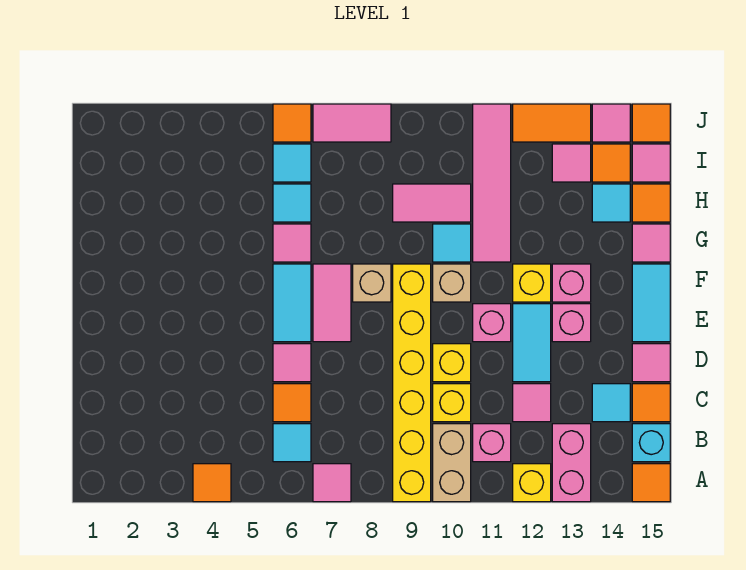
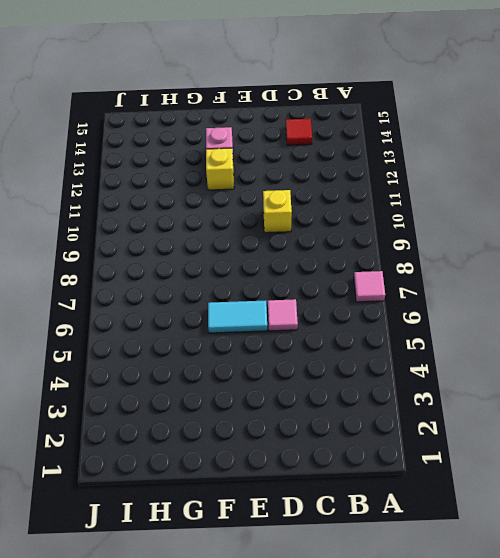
red 1x1 tile [286,119,312,145] -> cyan 1x1 tile [592,384,630,422]
none -> orange 1x1 tile [193,464,231,502]
none -> yellow 1x6 brick [393,264,431,502]
none -> tan 1x2 brick [433,424,471,502]
none -> yellow 1x1 brick [513,464,551,502]

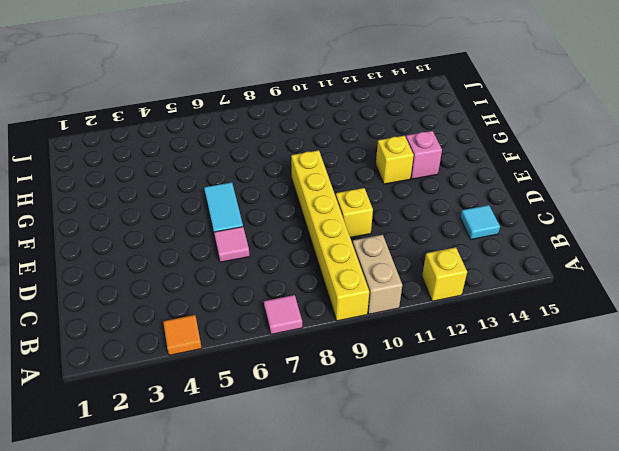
none -> pink 1x2 brick [552,424,591,502]
none -> orange 1x1 tile [632,464,670,502]
none -> cyan 1x1 tile [273,424,311,462]
none -> pink 1x1 brick [473,424,511,462]

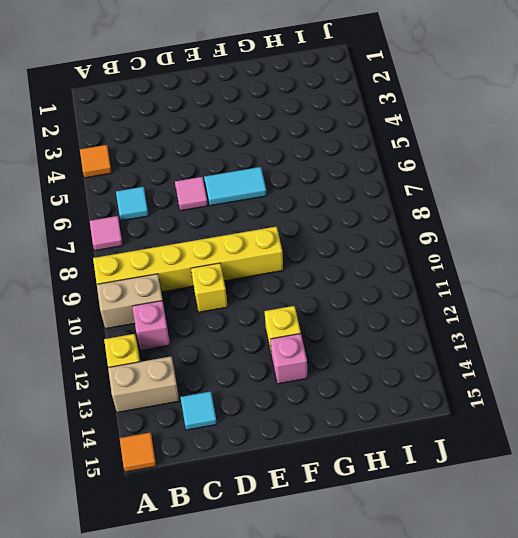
tan 1x2 brick [108,357,180,412] -> pink 1x2 brick [552,424,591,502]
none -> cyan 1x1 brick [632,424,670,462]
none -> orange 1x1 tile [273,384,311,422]
none -> yellow 1x1 brick [433,384,471,422]
none -> pink 1x1 tile [513,384,551,422]

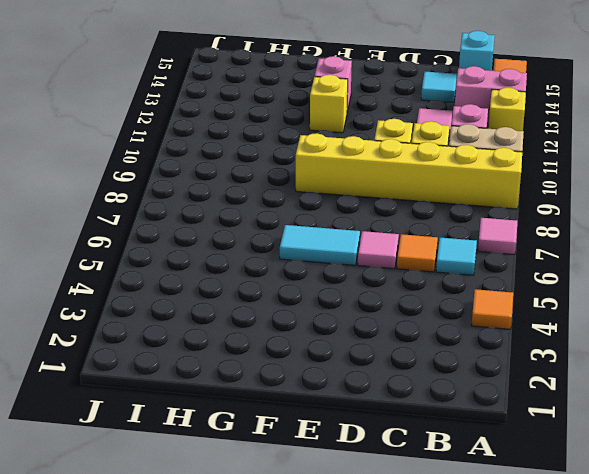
none -> orange 1x1 tile [632,384,670,422]
none -> cyan 1x2 tile [513,304,551,382]
none -> pink 1x1 tile [632,344,670,382]
none -> pink 1x2 tile [313,264,351,342]

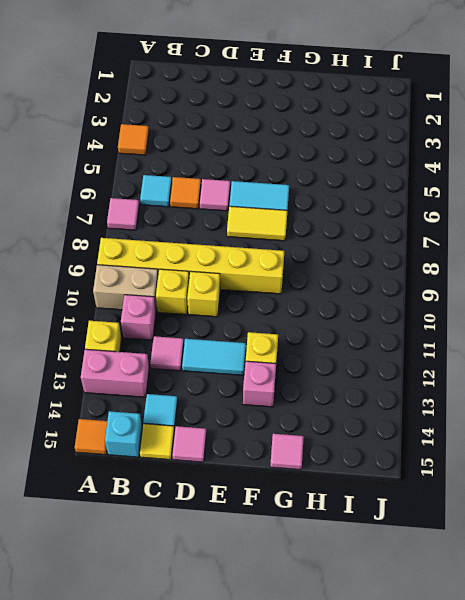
yellow 1x1 tile [140,424,174,460] -> orange 1x1 tile [632,384,670,422]
yellow 1x2 tile [227,206,288,241] -> pink 1x2 tile [313,264,351,342]
none -> pink 1x1 brick [473,304,511,342]
none -> pink 1x1 brick [552,304,591,342]
none -> cyan 1x2 tile [632,264,670,342]
none -> tan 1x1 brick [353,264,391,302]

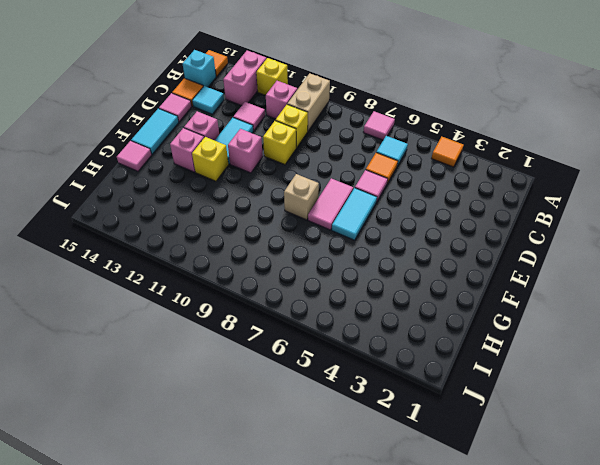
none -> yellow 1x6 brick [393,264,431,502]
none -> tan 1x1 brick [433,264,471,302]
none -> pink 1x1 tile [273,224,311,262]
none -> cyan 1x1 tile [433,224,471,262]

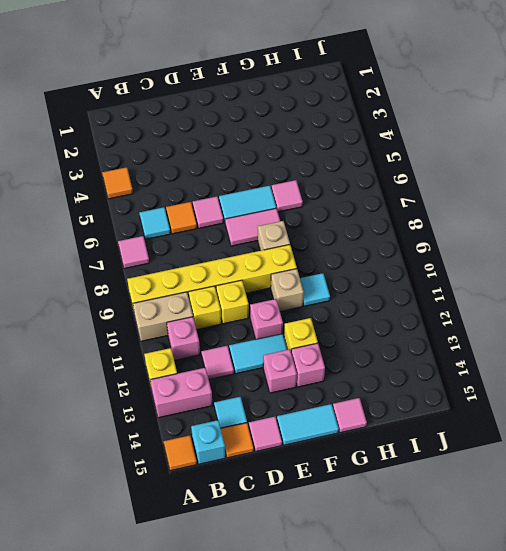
none -> pink 1x4 tile [473,104,511,262]
none -> cyan 1x1 tile [273,184,311,222]
none -> pink 1x2 tile [393,184,471,222]
none -> cyan 1x1 tile [592,184,630,222]

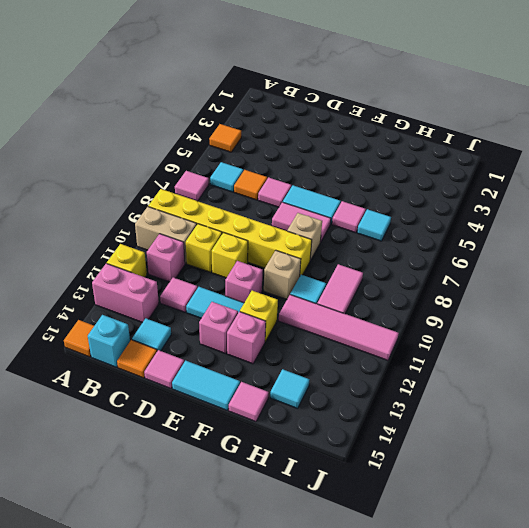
none -> orange 1x1 tile [632,184,670,222]
none -> cyan 1x1 tile [273,144,311,182]
none -> pink 1x1 tile [552,144,591,182]
none -> orange 1x1 tile [592,144,630,182]

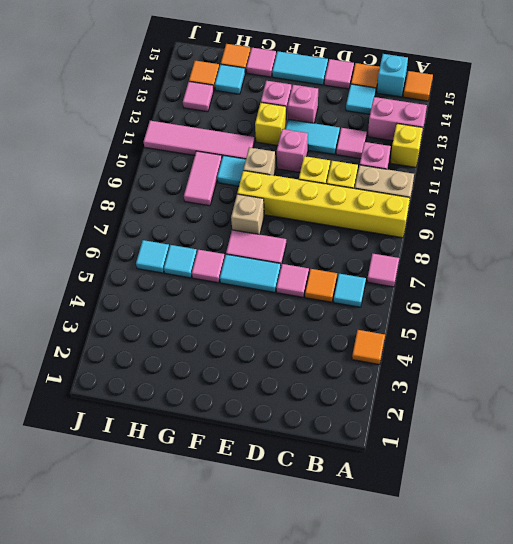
none -> pink 1x1 tile [632,144,670,182]
none -> orange 1x1 tile [273,104,311,142]
none -> pink 1x2 tile [313,104,391,142]
none -> orange 1x2 tile [513,104,591,142]

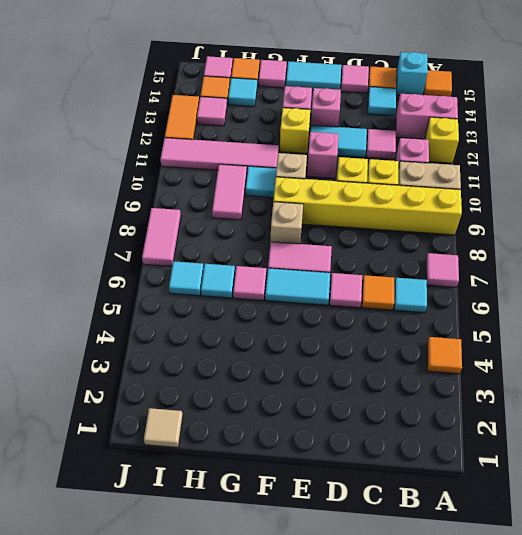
tan 1x1 tile [144,408,183,447] -> none
none -> orange 1x1 tile [273,104,311,142]
none -> pink 1x1 tile [592,104,630,142]
none -> orange 1x1 tile [632,104,670,142]

